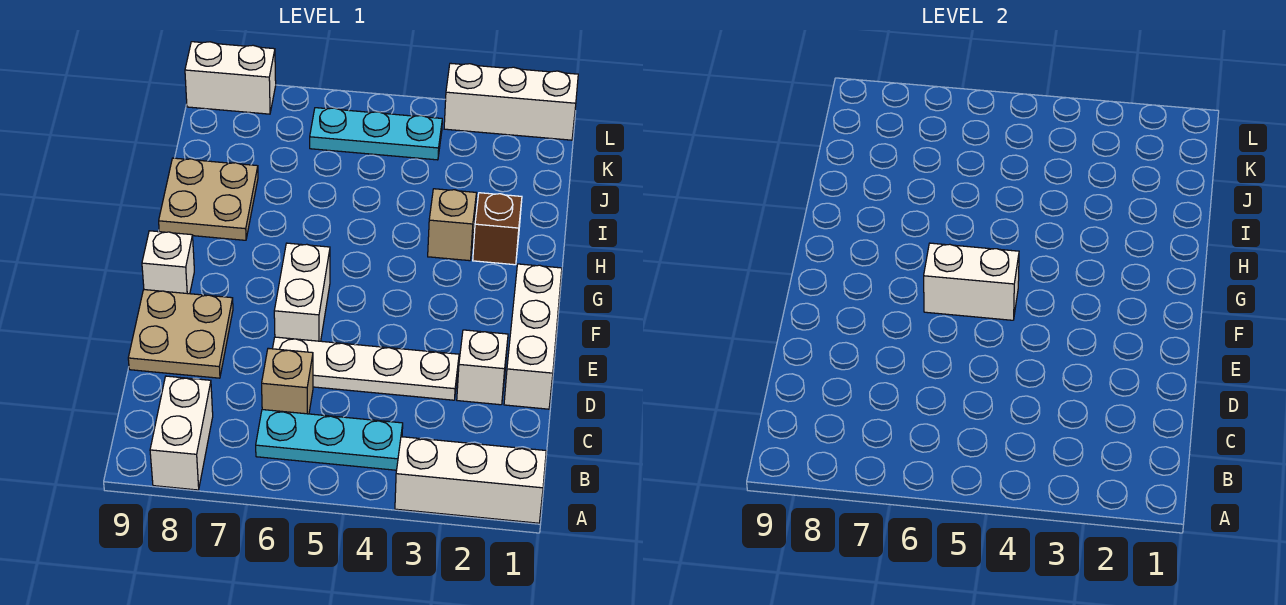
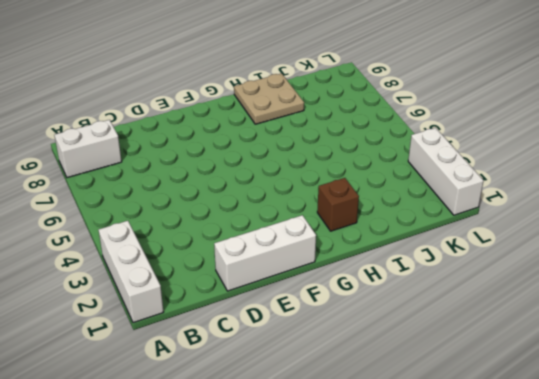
none -> cyan 1x3 plate [256,410,403,470]
none -> tan 1x1 brick [262,348,313,414]
none -> white 1x1 brick [457,330,508,405]

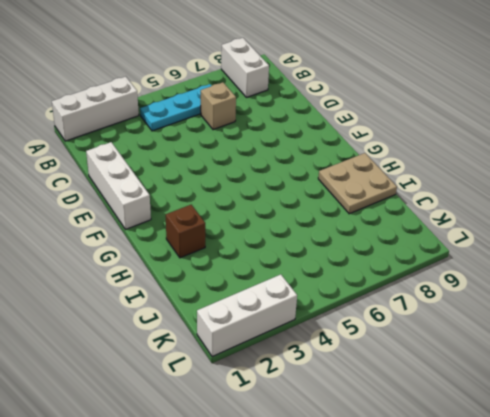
none -> white 1x1 brick [457,330,508,405]
none -> white 1x4 plate [273,337,459,400]
none -> tan 2x2 plate [128,290,233,378]

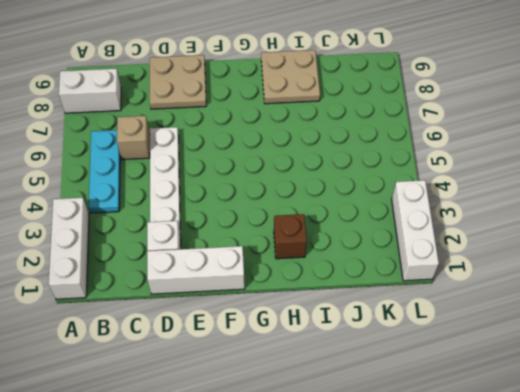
none -> white 1x2 brick [274,243,330,341]
none -> white 1x1 brick [142,231,194,294]
none -> tan 1x1 brick [428,189,476,261]

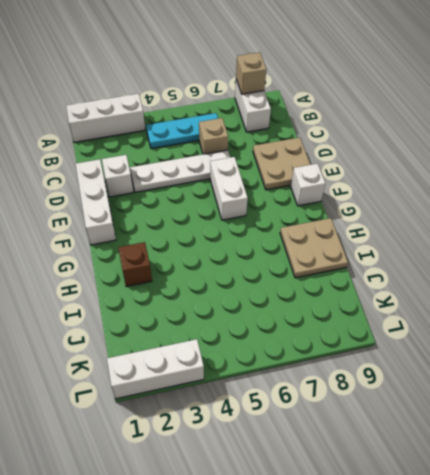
tan 1x1 brick [236,52,266,94] -> tan 1x1 brick moved to [428,189,476,261]
none -> cyan 1x3 plate [310,108,442,160]
none -> white 1x2 brick [185,42,276,114]
none -> white 1x2 brick [924,243,1019,320]

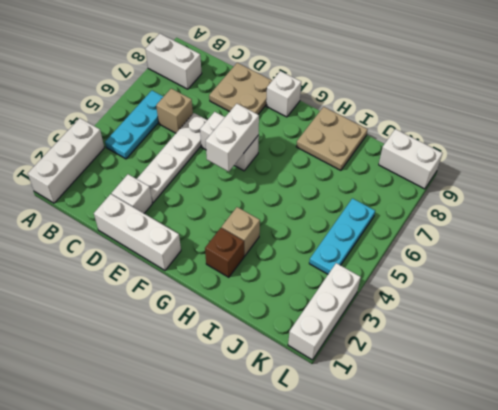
white 1x2 brick [379,129,442,189] -> white 1x2 brick turned to [185,42,276,114]

